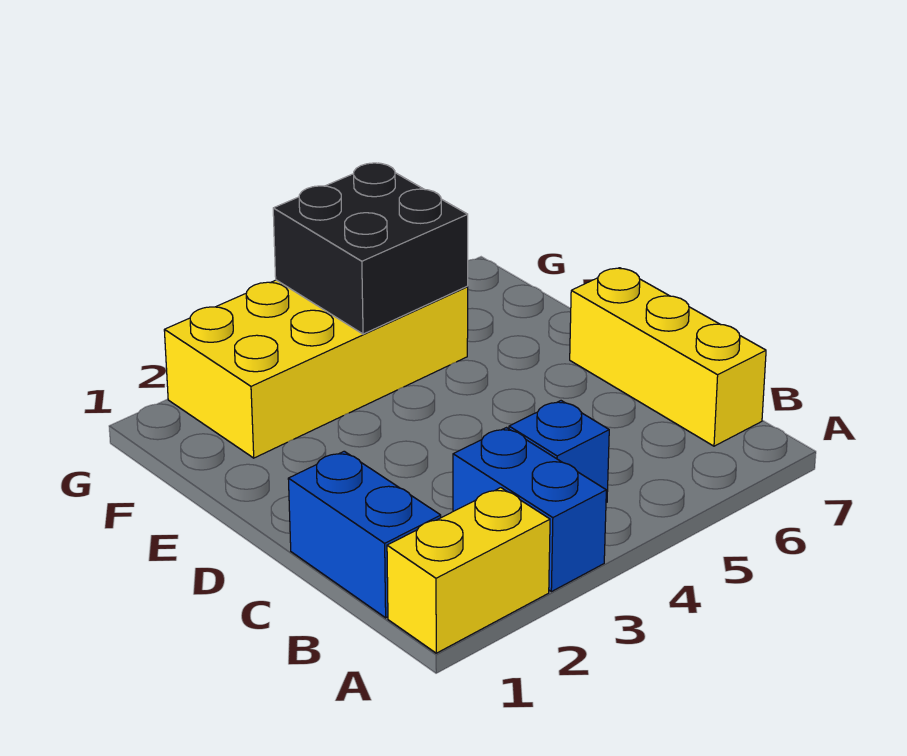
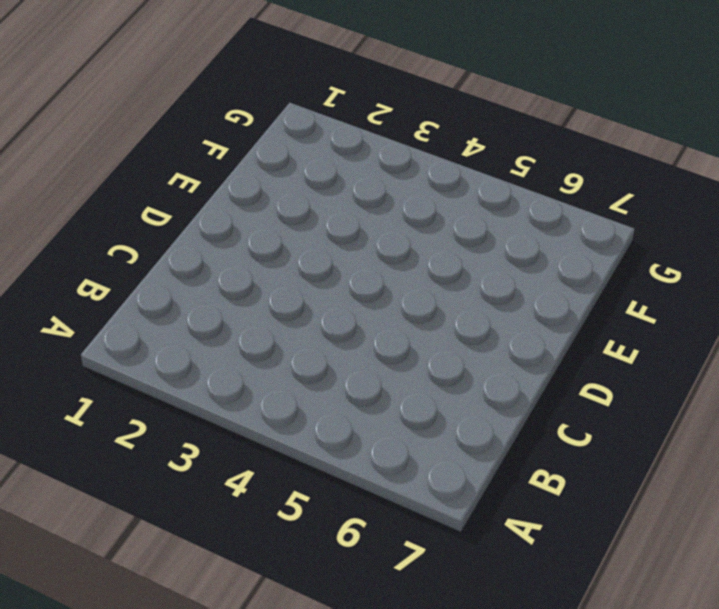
none -> yellow 1x2 brick [387,488,550,653]
none -> blue 1x2 brick [453,428,606,592]

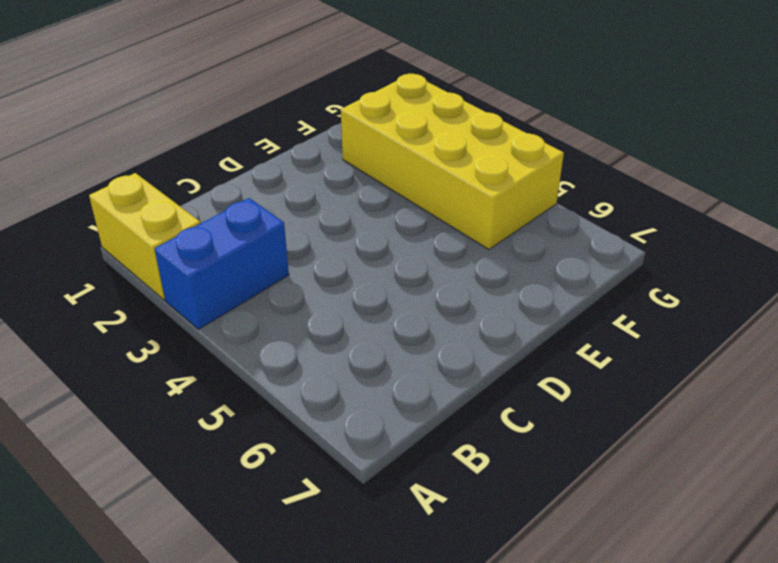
none -> blue 1x2 brick [288,451,441,618]
none -> blue 1x1 brick [509,401,609,503]

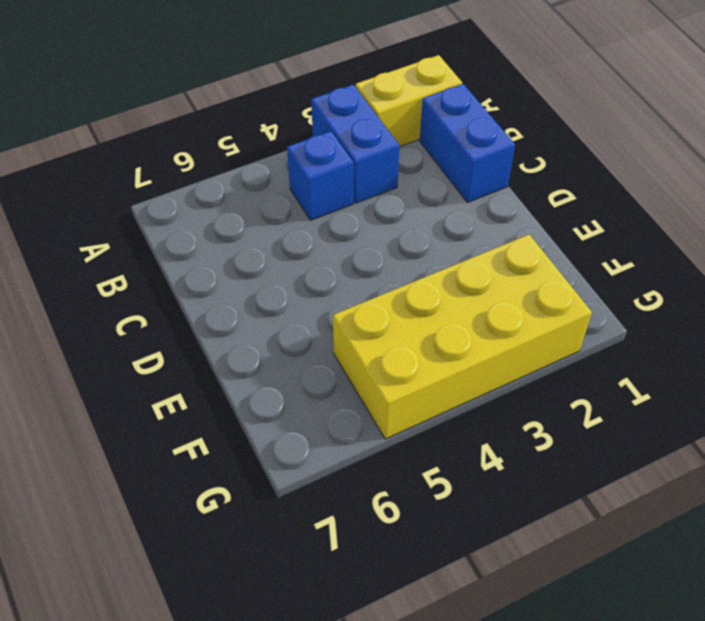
none -> yellow 1x3 brick [570,268,766,446]
none -> black 2x2 brick [273,163,468,334]

